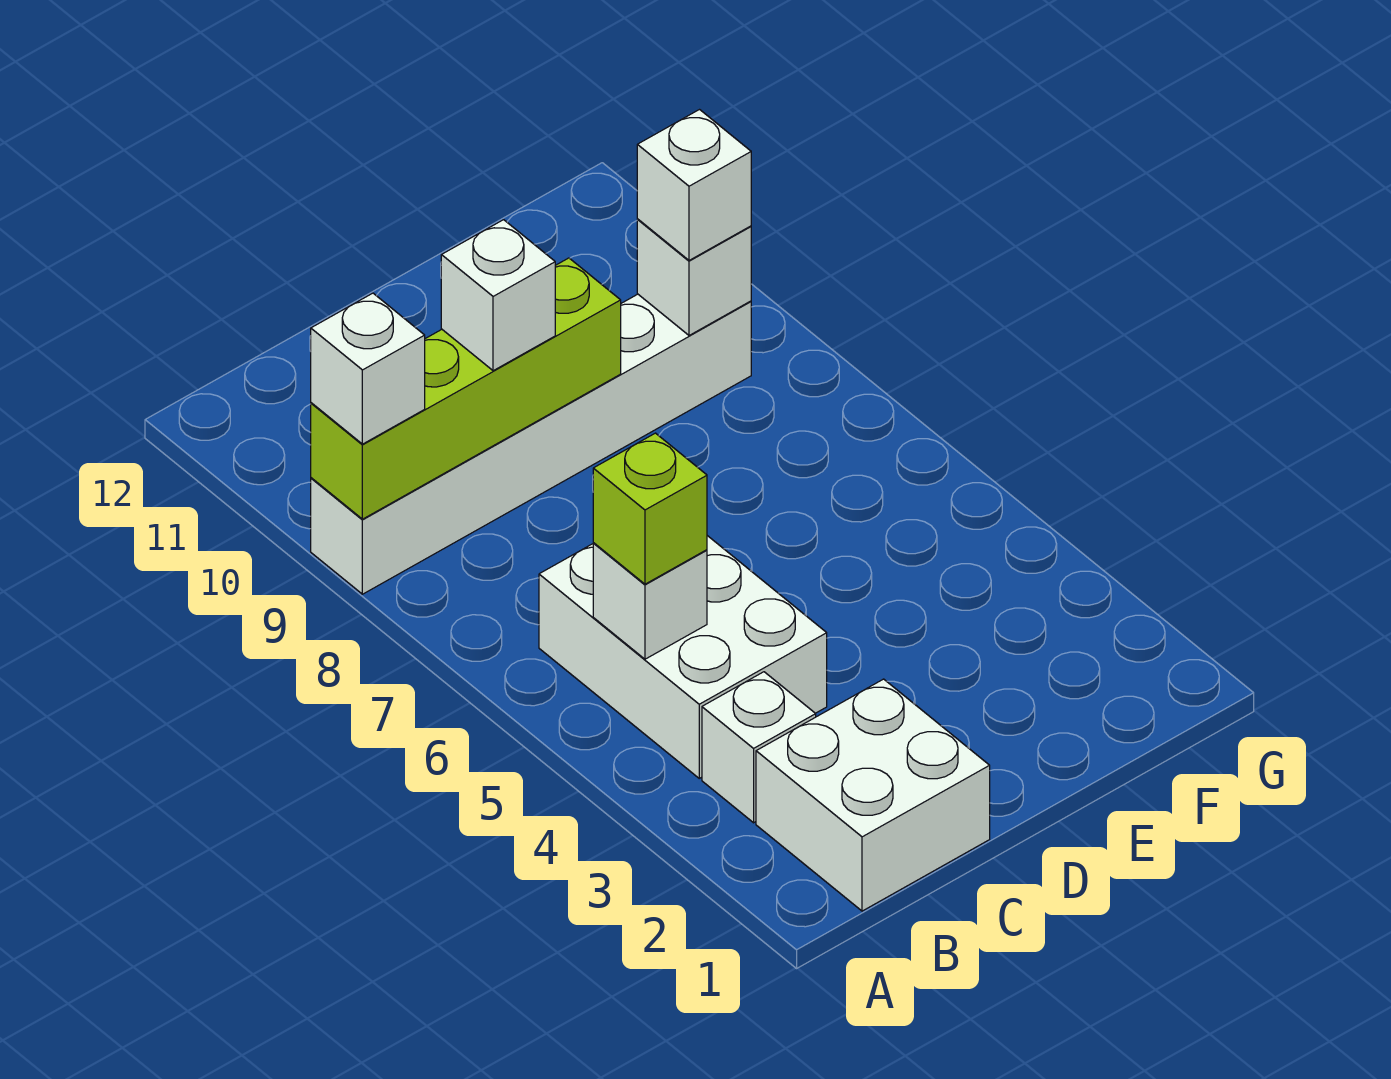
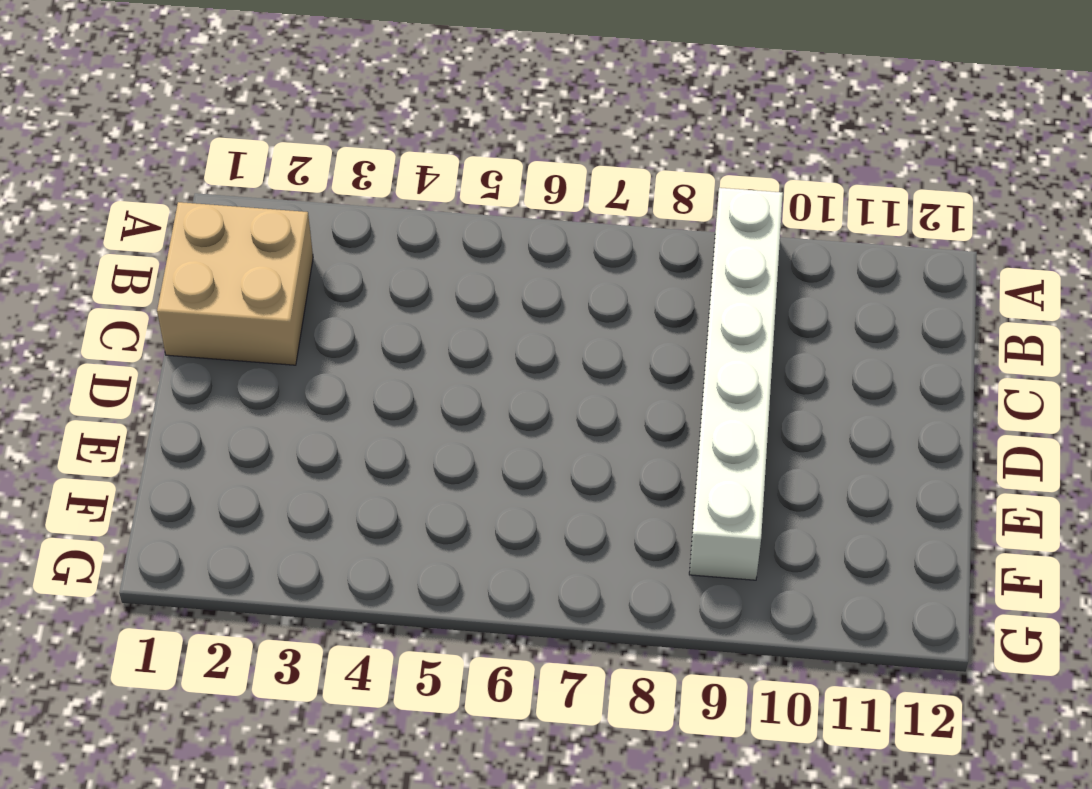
tan 2x2 brick [157,202,313,365] -> white 2x2 brick [756,679,990,911]
none -> white 1x1 brick [702,672,816,823]
none -> white 2x3 brick [539,536,827,778]

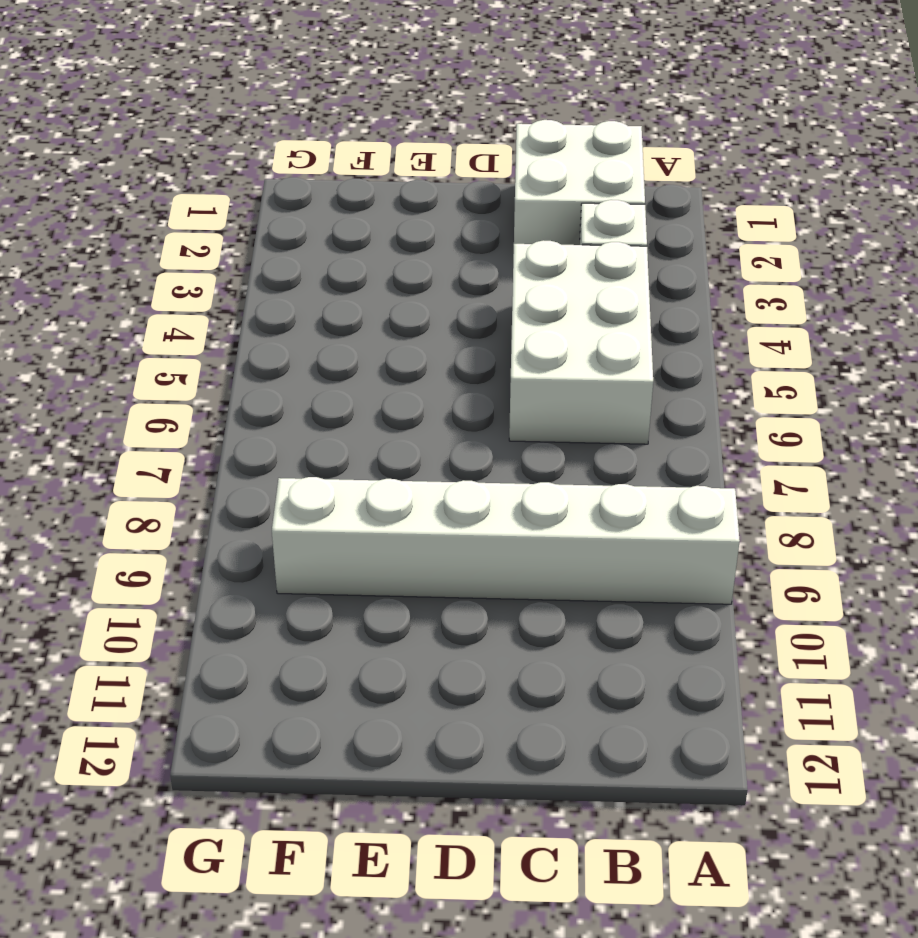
none -> lime 1x4 brick [311,258,621,519]
none -> white 1x1 brick [593,543,707,659]

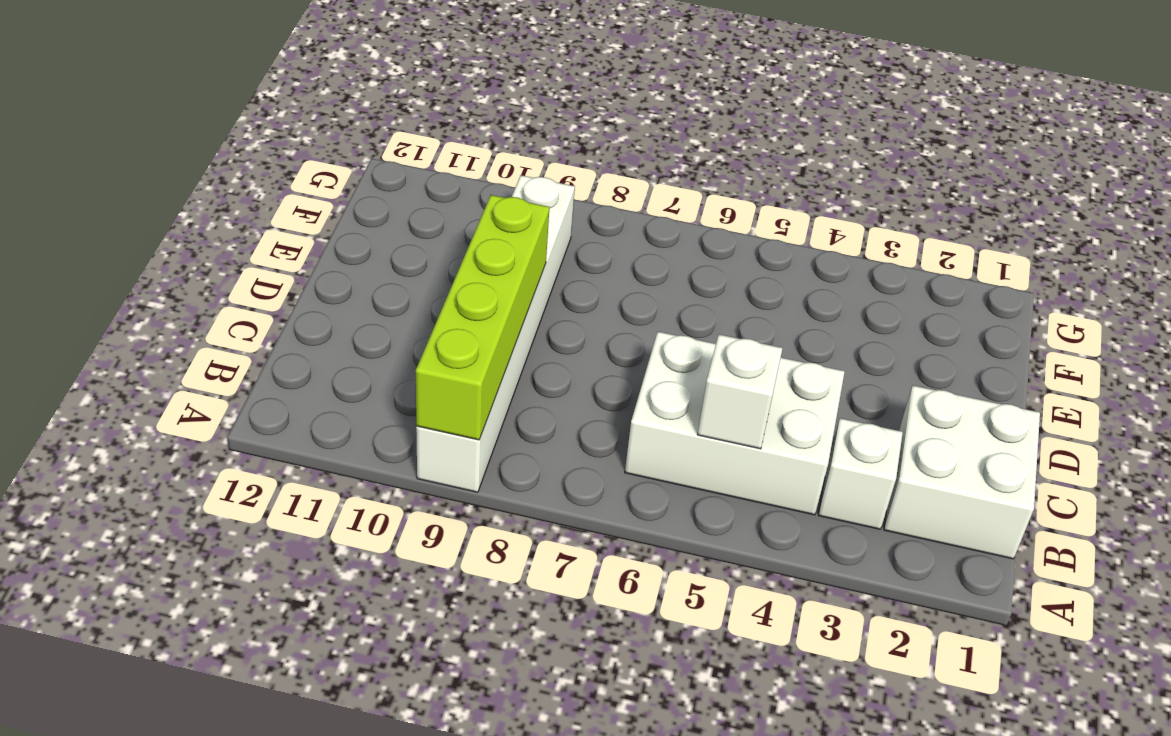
none -> white 1x1 brick [637,220,751,335]
none -> white 1x1 brick [311,293,425,444]

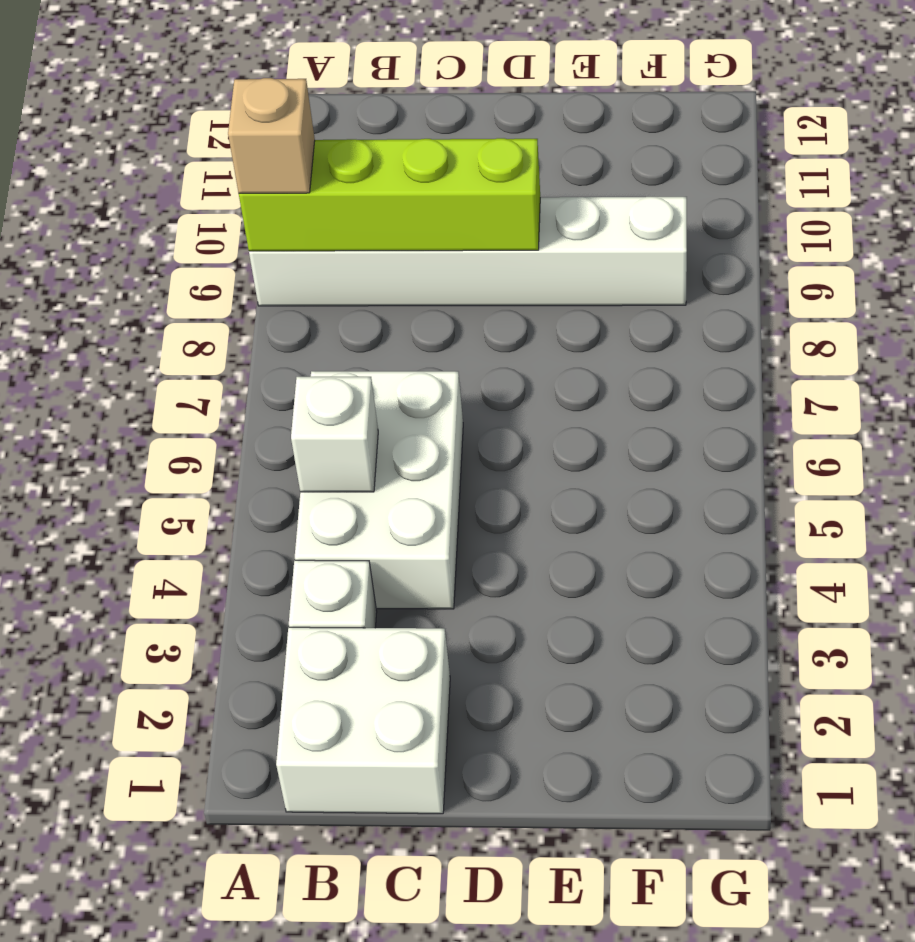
tan 1x1 brick [228,78,315,193] -> white 1x1 brick [311,293,425,444]
none -> white 1x1 brick [637,220,751,335]
none -> lime 1x1 brick [593,433,707,584]

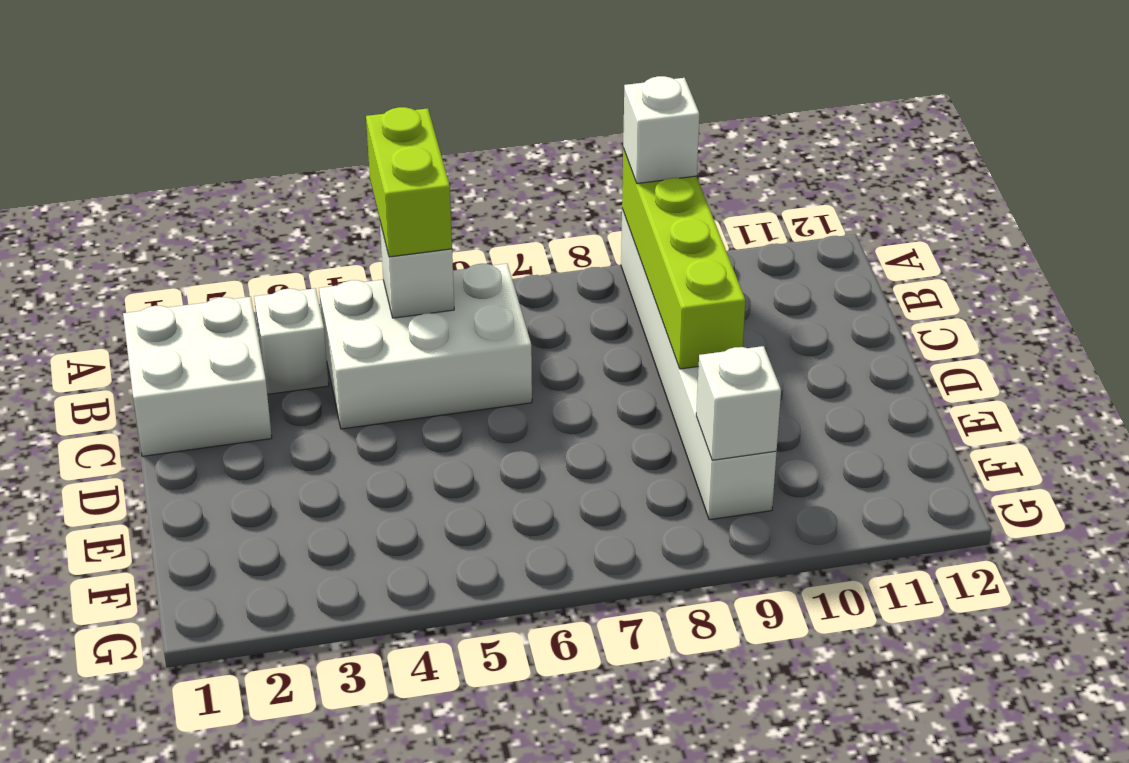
lime 1x2 brick [366,107,452,257] -> lime 1x1 brick [593,433,707,584]
none -> white 1x1 brick [441,220,555,371]
none -> white 1x1 brick [637,110,751,260]

